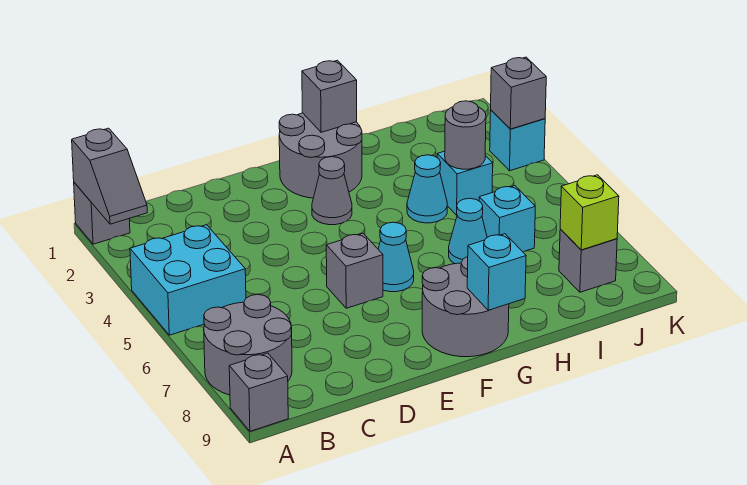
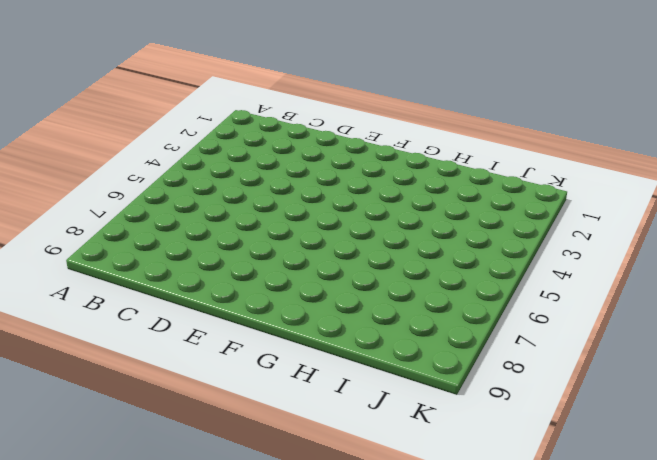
none -> grey 1x1 brick [74,182,130,244]
none -> cyan 2x2 brick [130,225,246,335]
none -> grey 2x2 round brick [204,295,292,395]

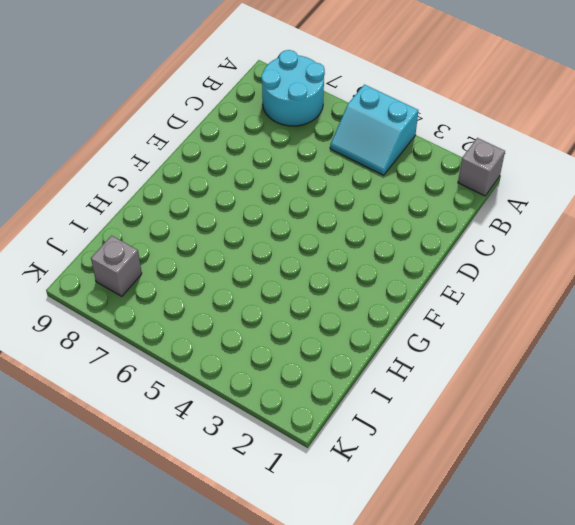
cyan 2x2 slope [330,85,418,175] -> cyan 2x2 brick [130,225,246,335]
cyan 2x2 round brick [261,50,325,126] -> grey 2x2 round brick [204,295,292,395]
none -> grey 1x1 brick [229,353,288,431]
none -> grey 1x1 brick [326,233,383,308]
none -> grey 2x2 round brick [279,113,362,198]

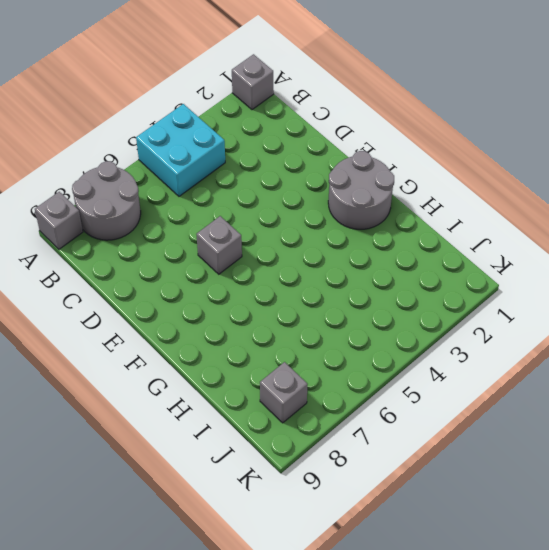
none -> grey 1x1 cone [312,157,352,225]
none -> cyan 1x1 cone [378,222,414,292]
none -> grey 2x2 round brick [422,257,509,357]

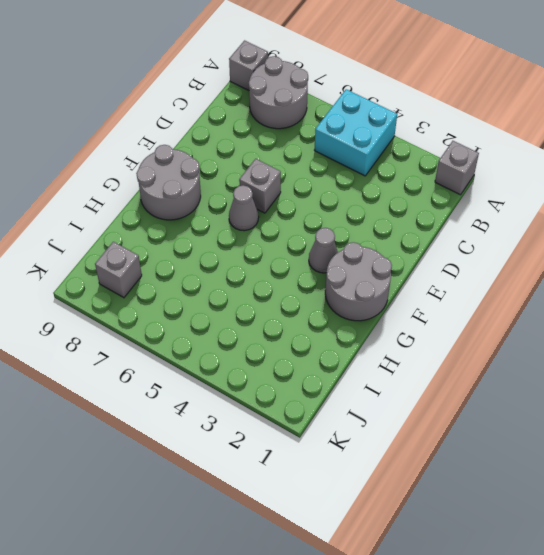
grey 1x1 cone [229,185,259,231] -> cyan 1x1 cone [378,222,414,292]
none -> cyan 1x1 cone [407,155,447,223]
none -> cyan 1x1 cone [449,198,487,264]
none -> cyan 1x1 brick [437,151,493,215]

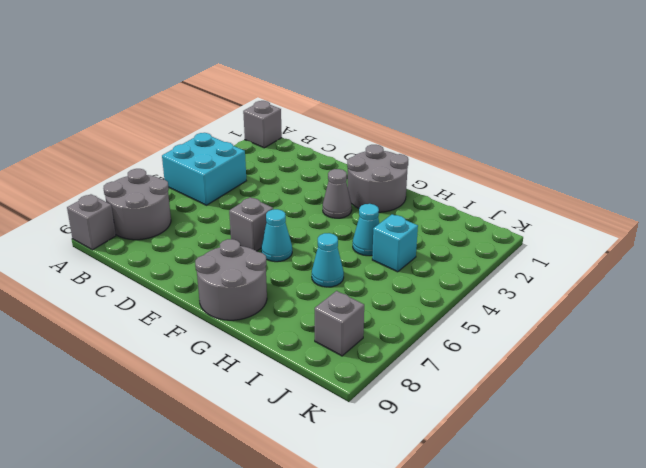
none -> cyan 1x1 brick [479,186,535,252]
none -> cyan 1x1 brick [490,110,545,171]
none -> grey 1x2 slope [72,128,147,224]

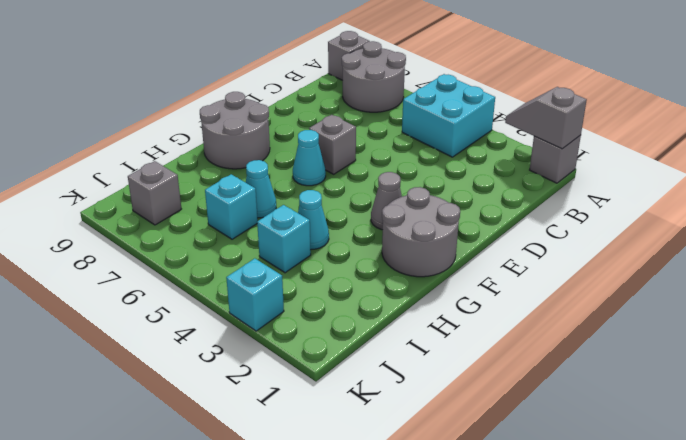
none -> grey 1x1 brick [302,60,357,132]
none -> cyan 1x1 brick [467,234,526,310]
none -> grey 1x1 round brick [445,101,486,169]

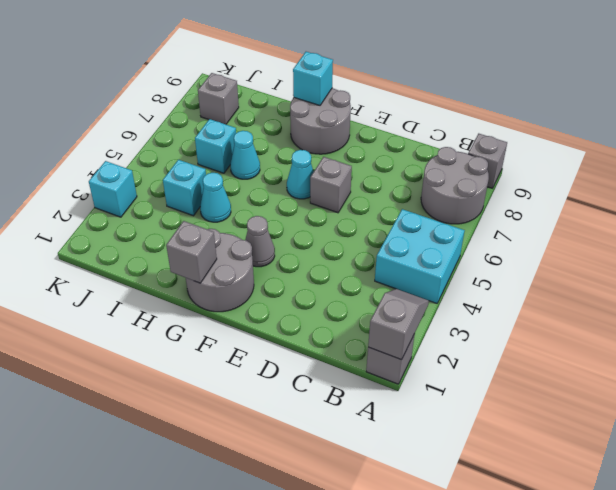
none -> grey 1x1 round brick [445,101,486,169]
none -> lime 1x1 brick [560,175,619,250]
none -> grey 1x1 brick [491,57,546,129]

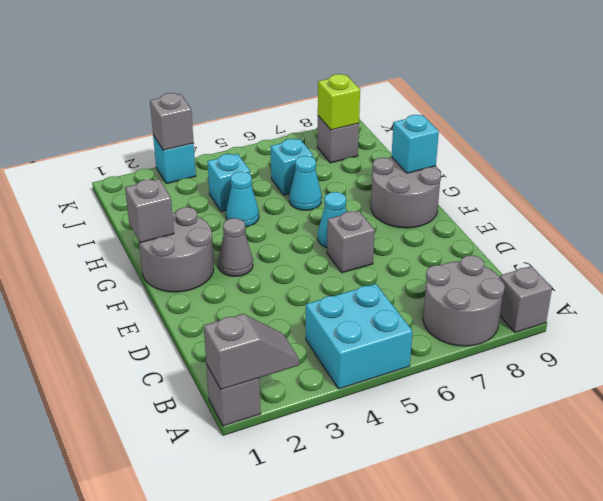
none -> grey 1x1 round brick [445,101,486,169]

